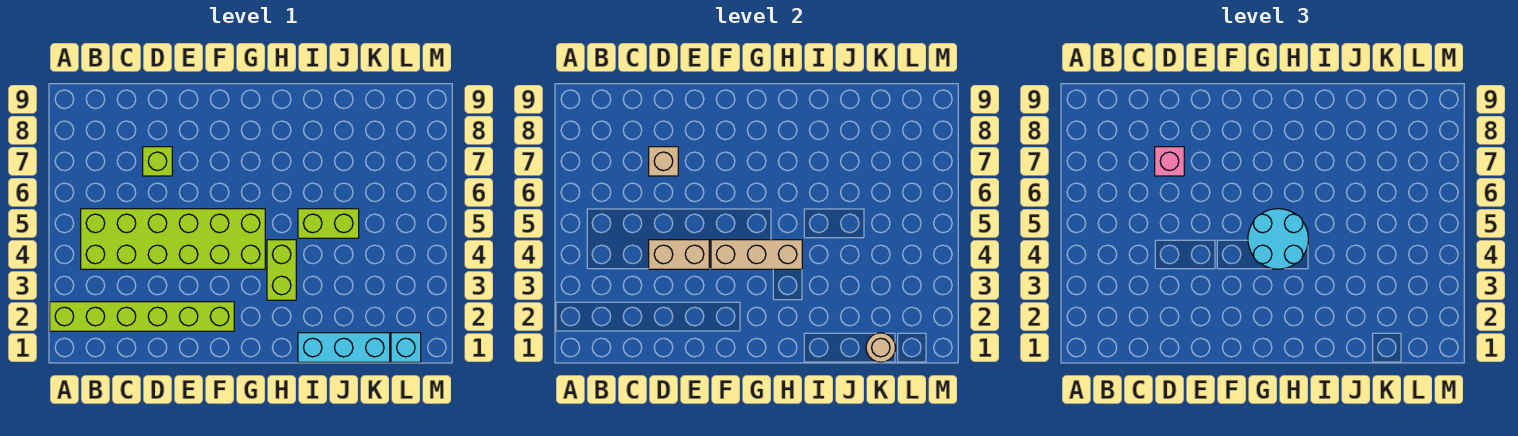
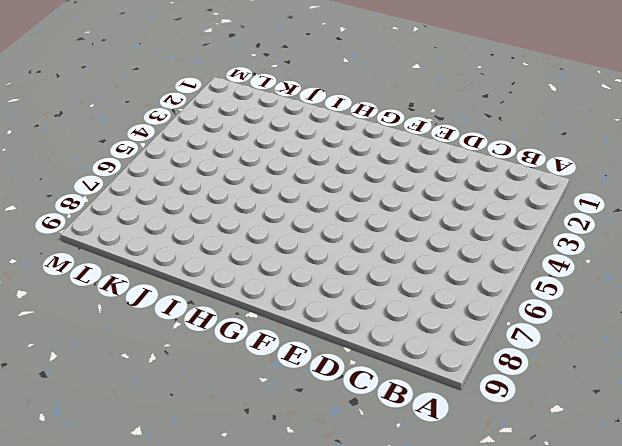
none -> lime 1x6 brick [50,302,234,331]
none -> lime 2x6 brick [81,209,265,269]
none -> lime 1x1 brick [143,147,172,176]

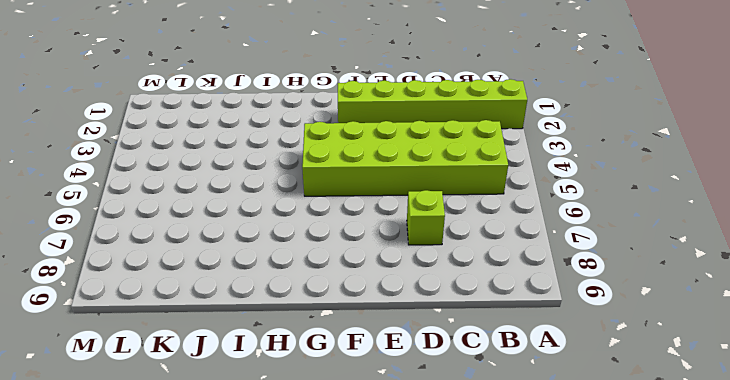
none -> lime 1x2 brick [267,240,296,300]
none -> cyan 1x3 brick [298,333,390,362]
none -> lime 1x2 brick [298,209,359,238]

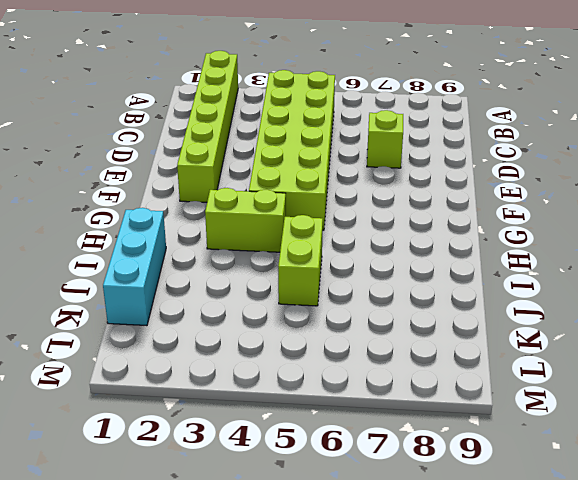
none -> cyan 1x1 brick [391,333,421,362]
none -> tan 1x2 brick [649,240,709,269]
none -> tan 1x1 brick [649,147,678,176]

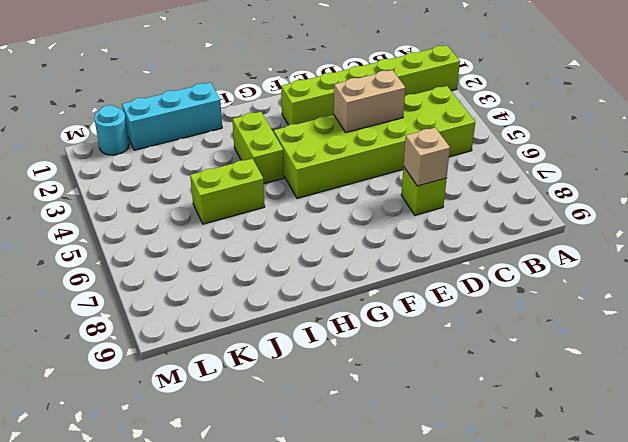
cyan 1x1 round brick [94,105,129,155] -> cyan 1x1 brick [391,333,421,362]
none -> tan 1x3 brick [711,240,802,269]
none -> tan 1x1 round brick [866,333,896,362]
none -> pink 1x1 brick [1155,147,1184,176]

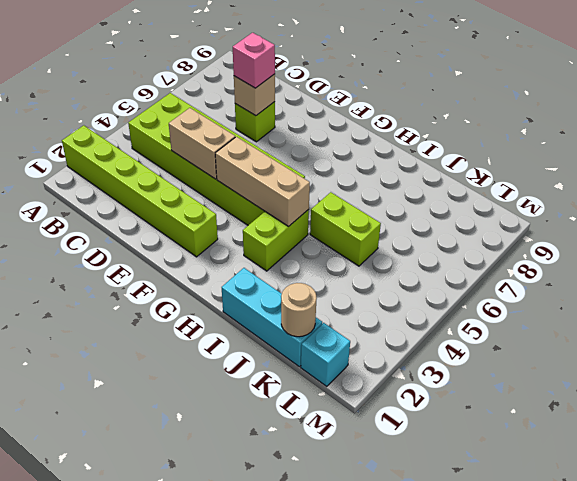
none -> cyan 2x2 round brick [1248,209,1308,269]

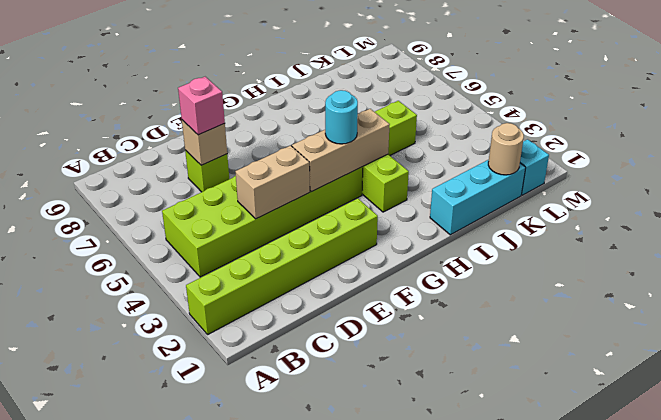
cyan 1x1 round brick [325,90,358,144] -> cyan 2x2 round brick [1248,209,1308,269]

